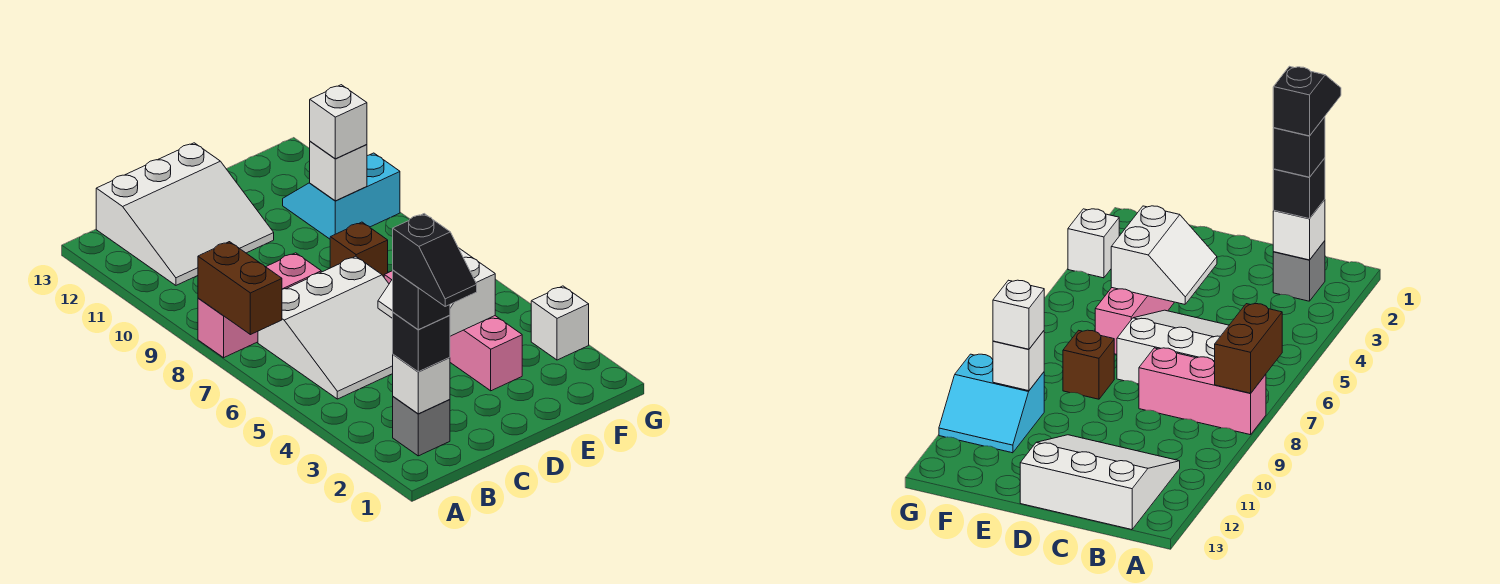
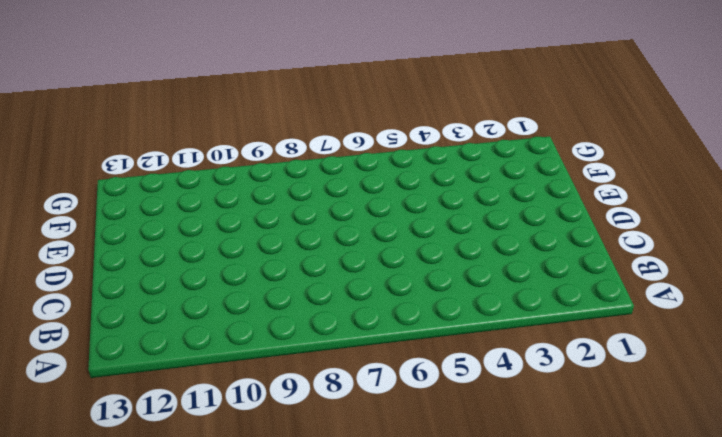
none -> pink 1x3 brick [198,253,321,358]
none -> grey 1x1 brick [393,397,450,456]
none -> white 3x3 slope [258,256,393,399]

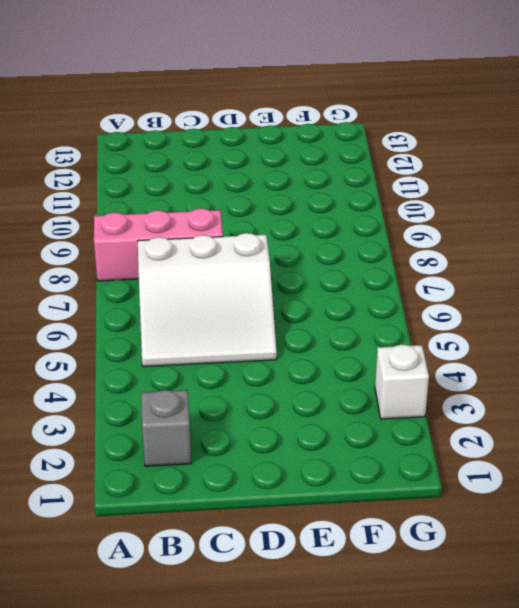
none -> white 3x3 slope [96,143,274,285]
none -> pink 1x4 brick [384,271,522,391]
none -> brown 1x1 brick [330,222,388,277]

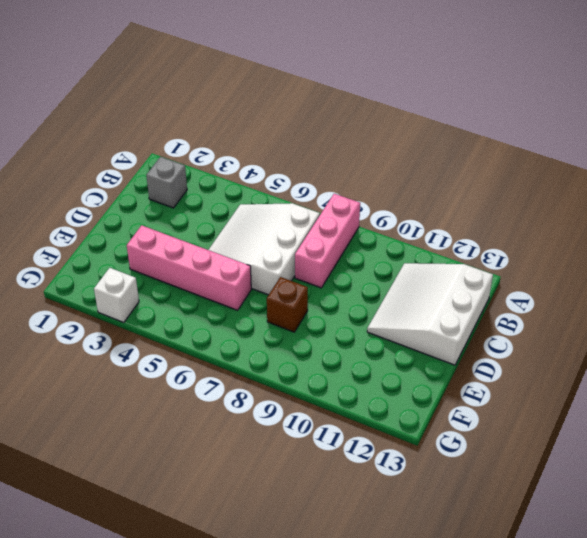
none -> cyan 2x2 slope [283,153,400,239]
none -> brown 1x2 brick [198,242,282,335]
none -> white 1x1 brick [393,354,450,414]

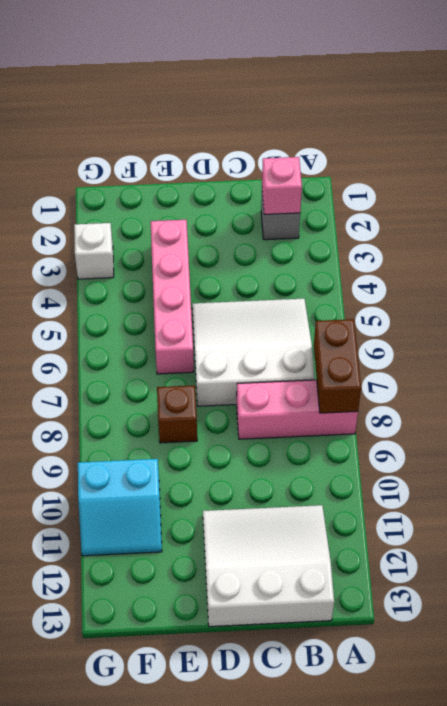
pink 1x1 brick [262,157,302,214] -> white 1x1 brick [393,354,450,414]
none -> white 2x2 slope [378,248,495,336]
none -> white 1x1 brick [310,141,367,201]
none -> black 1x1 brick [393,312,450,372]

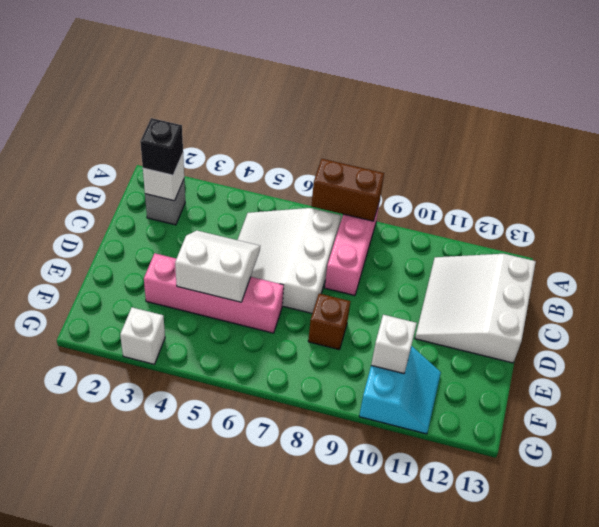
none -> white 1x1 brick [310,85,367,159]
none -> black 1x1 brick [393,270,450,330]
none -> black 1x2 slope [393,214,477,306]

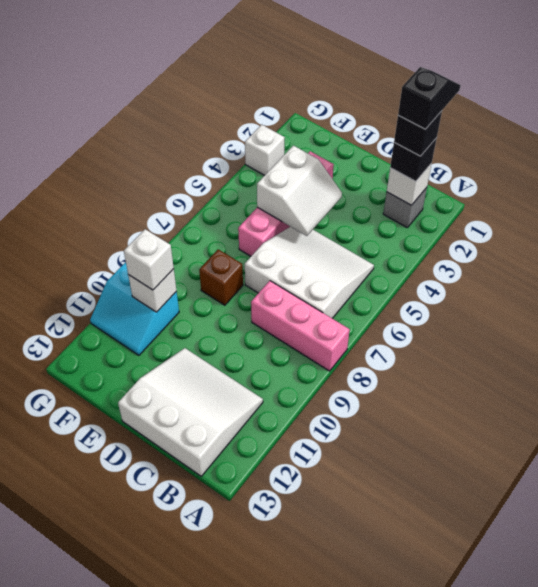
none -> brown 1x2 brick [198,242,282,335]

